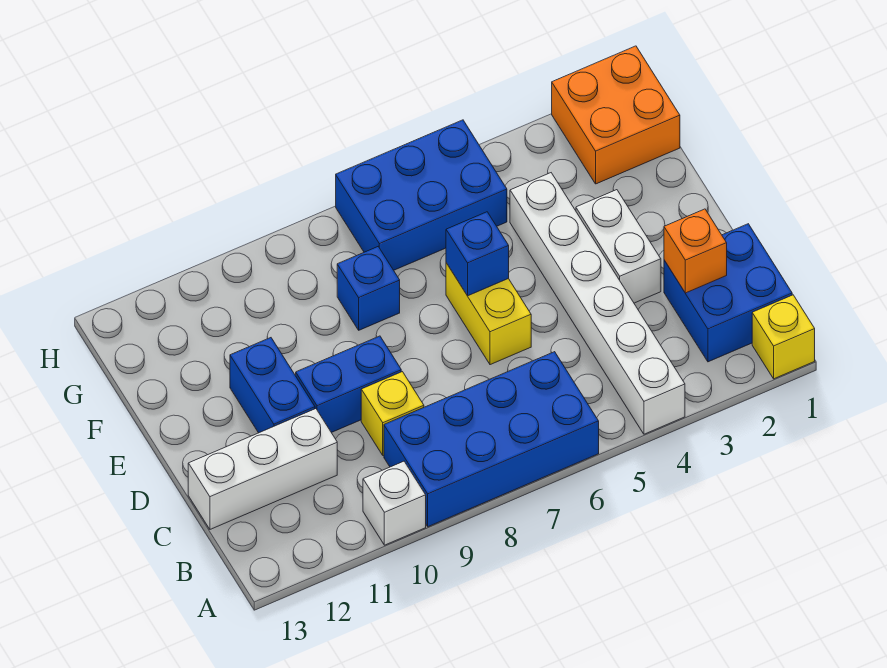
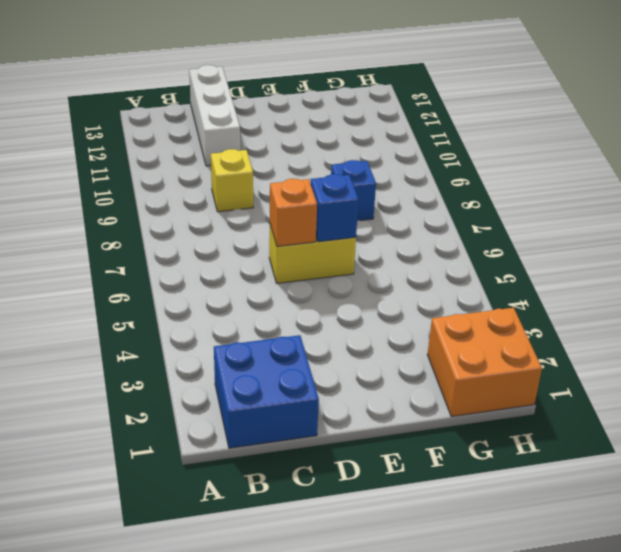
orange 1x1 brick [270,179,317,247] -> orange 1x1 brick moved to [664,209,727,293]
none -> yellow 1x1 brick [752,295,815,379]
none -> white 1x6 brick [510,173,685,434]
none -> blue 2x4 brick [384,352,599,527]

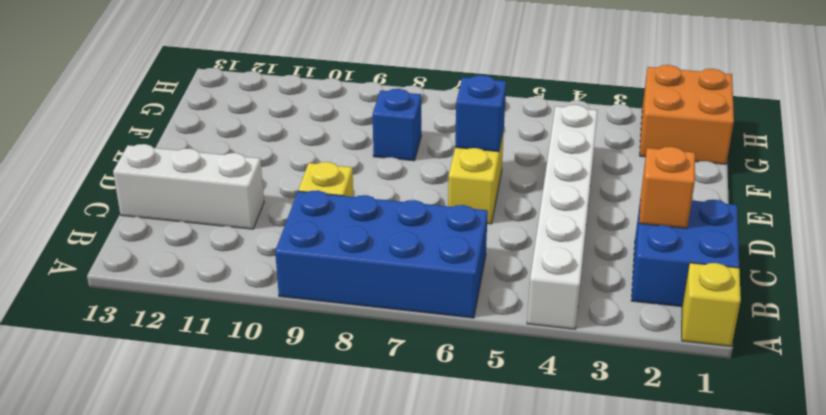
none -> white 1x1 brick [363,461,426,545]
none -> white 1x2 brick [576,190,661,303]
none -> blue 1x2 brick [296,336,401,433]

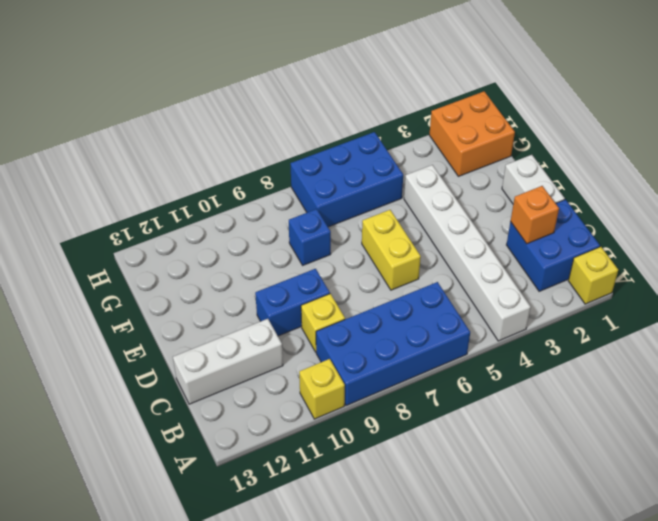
yellow 1x1 brick [299,359,345,419] -> white 1x1 brick [363,461,426,545]
white 1x2 brick [502,155,565,204] -> white 1x2 brick moved to [576,190,661,303]
none -> blue 1x2 brick [230,338,315,433]
none -> blue 1x1 brick [446,212,509,296]

